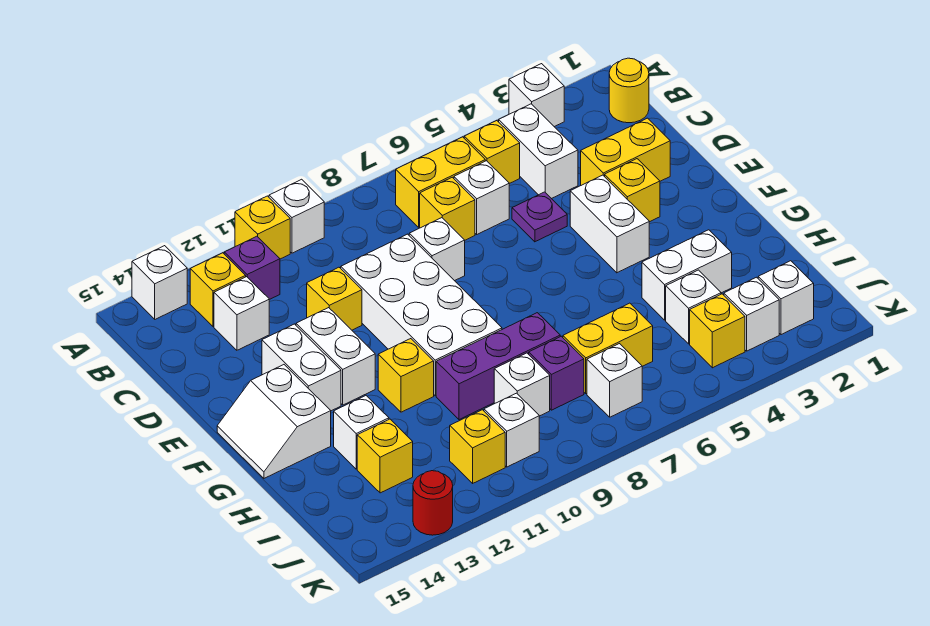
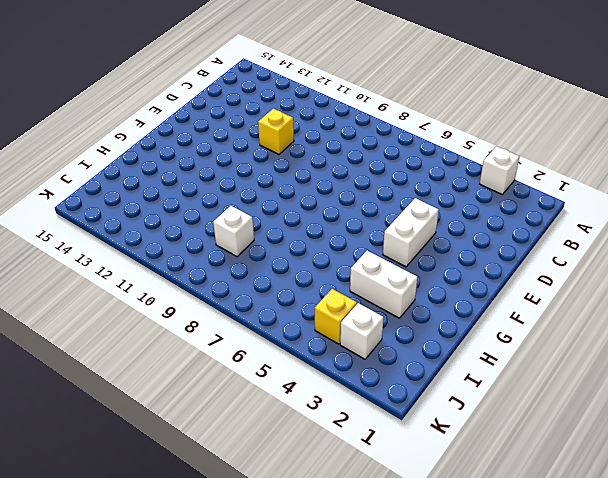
none -> white 1x1 brick [269,179,324,253]
none -> yellow 1x1 brick [235,196,290,259]
none -> white 1x1 brick [132,246,187,319]
none -> yellow 1x1 round brick [609,58,649,123]

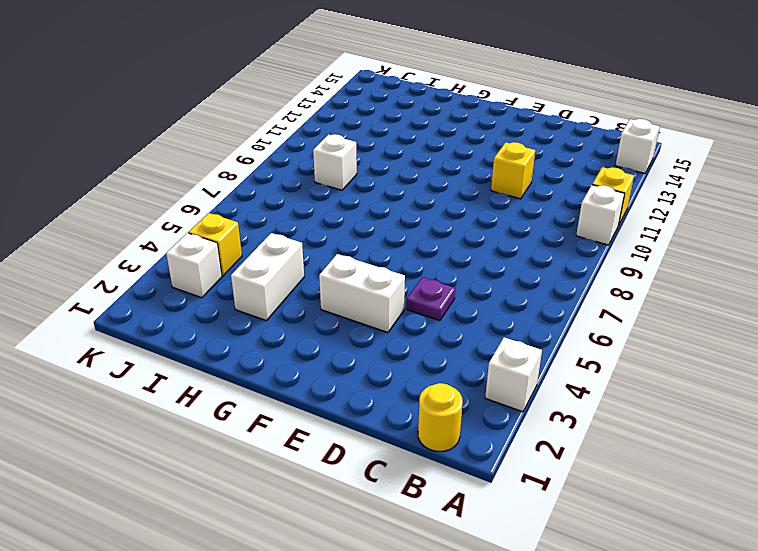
none -> white 1x2 brick [499,104,578,199]
none -> yellow 1x1 brick [464,120,520,184]
none -> yellow 1x2 brick [396,137,485,227]
none -> purple 1x1 brick [224,236,280,300]

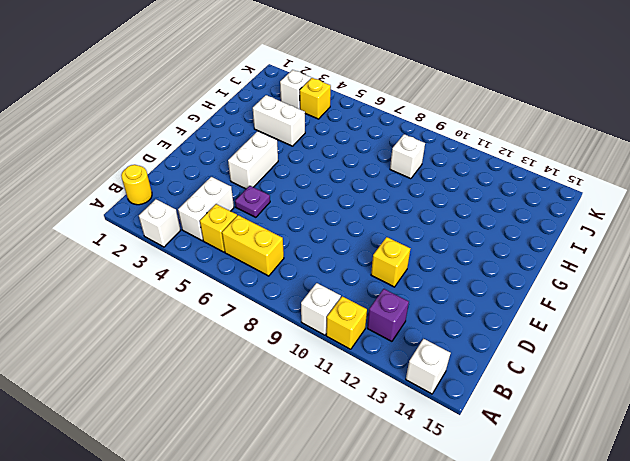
none -> yellow 1x1 brick [190,253,246,327]
none -> white 1x1 brick [454,161,509,234]
none -> yellow 1x1 brick [420,177,475,240]
none -> white 1x1 brick [214,277,269,350]

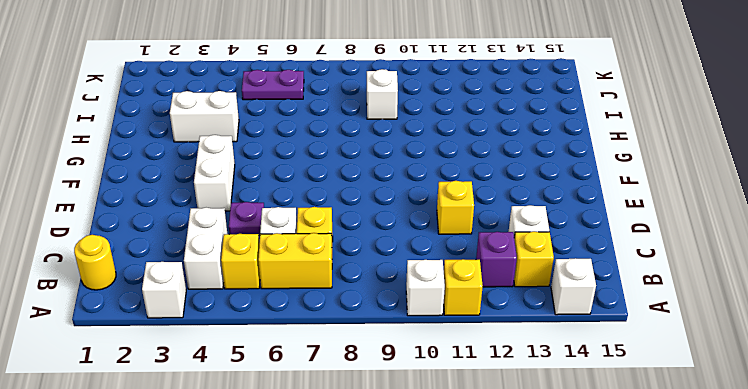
purple 1x2 plate [242,70,304,100] -> none
none -> yellow 1x2 brick [581,118,670,185]
none -> white 1x1 brick [409,218,465,281]
none -> white 2x4 brick [341,234,502,396]
none -> yellow 1x1 brick [605,159,660,222]

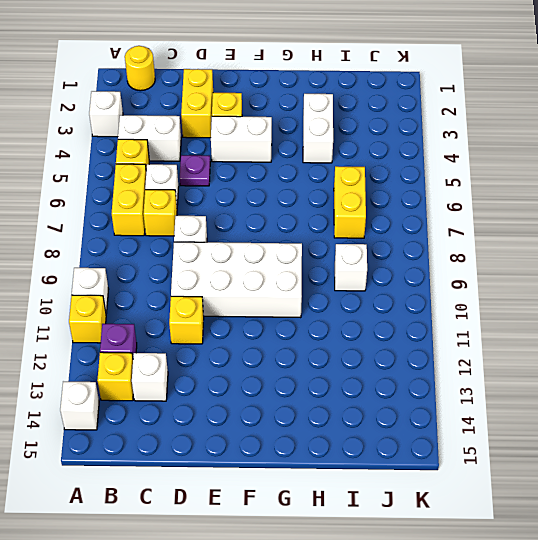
none -> white 1x2 brick [296,308,375,405]
none -> white 1x2 brick [262,324,341,411]
none -> white 2x2 slope [217,365,331,478]
none -> yellow 1x1 brick [378,339,434,412]

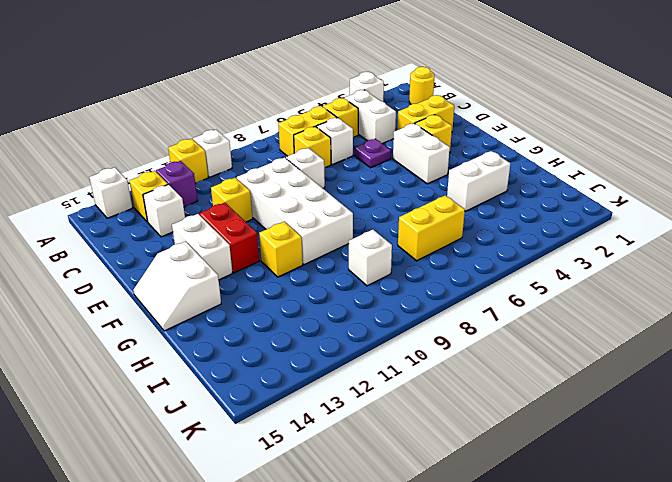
red 1x2 brick [199,203,259,273] -> white 1x2 brick [296,308,375,405]
none -> purple 1x3 brick [436,313,560,420]
none -> white 1x1 brick [334,396,389,469]
none -> white 1x1 brick [666,270,721,344]
none -> purple 1x1 brick [529,336,584,410]

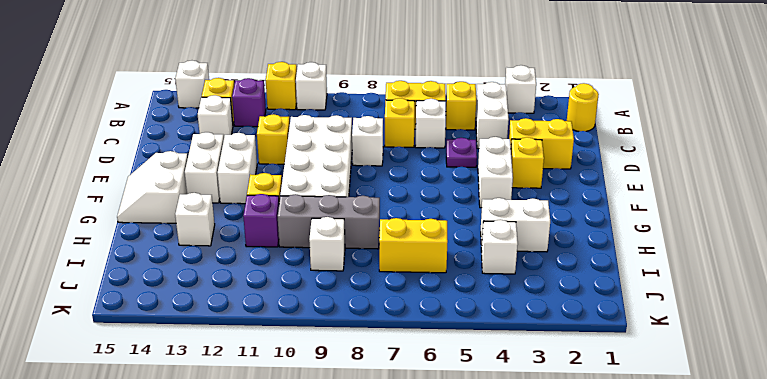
grey 1x3 brick [278,194,380,249] -> purple 1x3 brick [436,313,560,420]
purple 1x1 brick [243,194,279,247] -> purple 1x1 brick moved to [529,336,584,410]
none -> yellow 1x1 brick [357,419,413,493]
none -> white 1x1 brick [758,261,814,335]
none -> white 1x1 brick [724,277,779,351]
none -> yellow 1x1 brick [690,294,745,368]

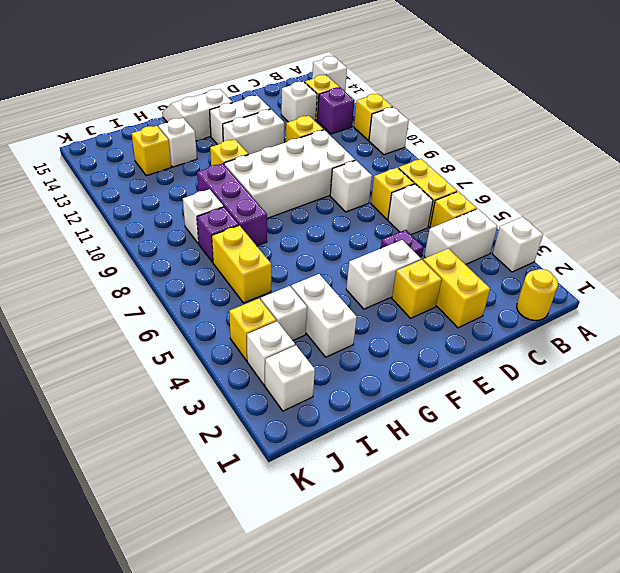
none -> white 1x1 brick [587,344,642,417]
none -> white 1x1 brick [484,393,539,467]
none -> yellow 1x1 brick [450,410,505,483]
none -> red 1x1 round brick [413,471,453,535]

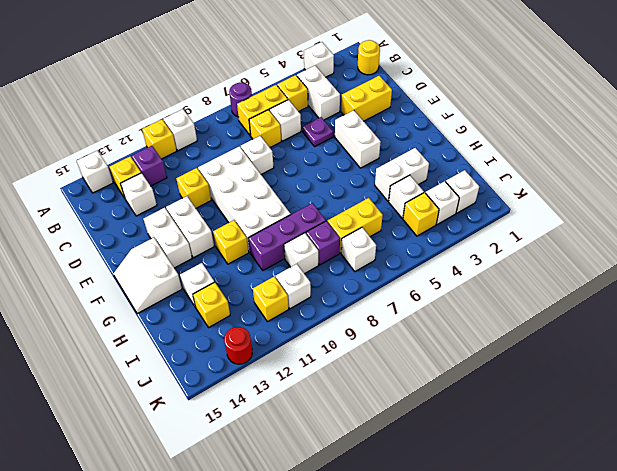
purple 1x1 round brick [229,83,252,117] -> none
none -> yellow 1x1 brick [605,159,660,222]

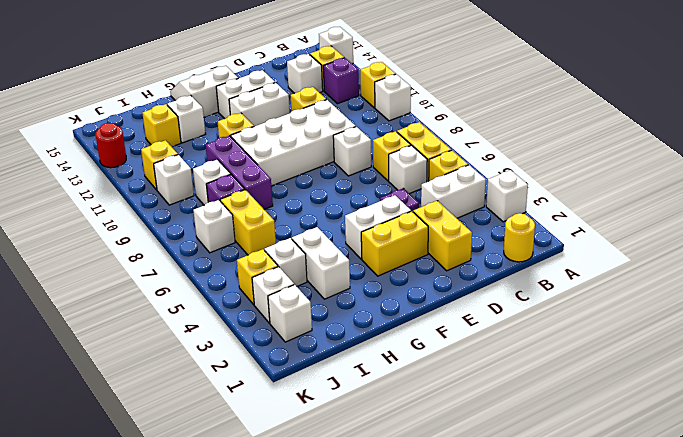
yellow 1x2 brick [361,211,428,276] -> yellow 1x1 brick [605,159,660,222]

